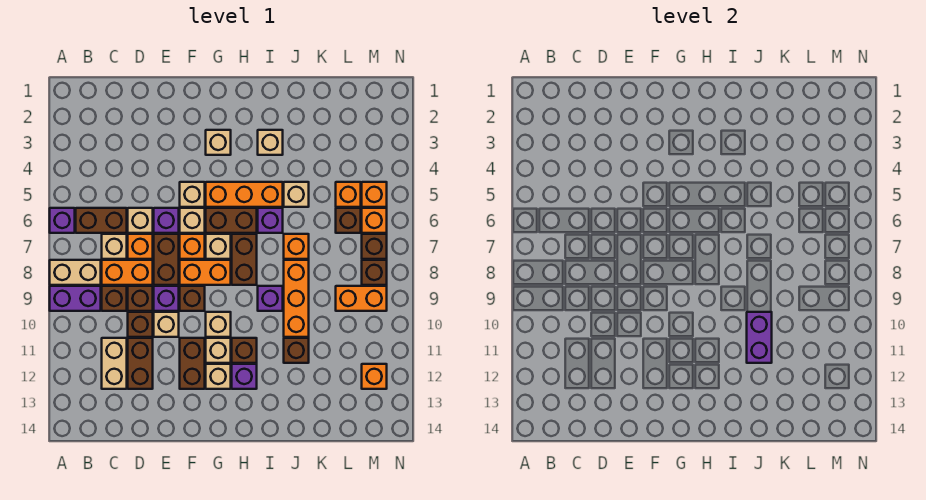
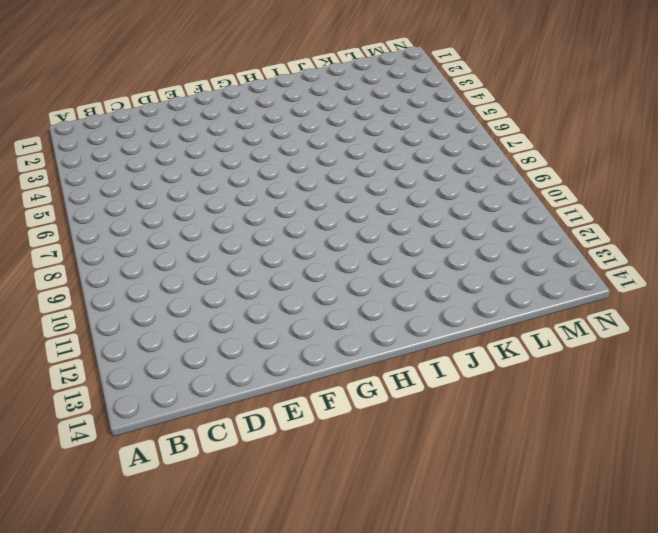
none -> purple 1x1 brick [50,208,75,233]
none -> tan 1x2 brick [50,260,101,285]
none -> purple 1x2 brick [50,286,101,311]
none -> brown 1x2 brick [76,208,127,233]

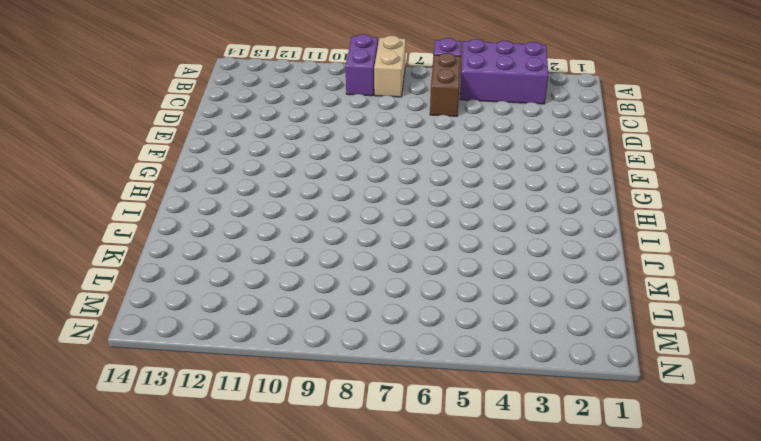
purple 2x3 brick [460,39,548,104] -> none
none -> tan 1x1 brick [102,234,127,259]
none -> orange 1x2 brick [102,260,153,285]
none -> brown 1x1 brick [102,286,127,311]
none -> tan 1x2 brick [102,338,127,389]

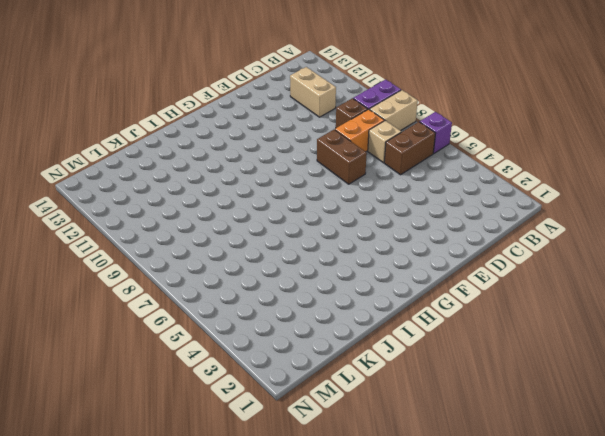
none -> tan 1x1 brick [128,208,153,233]
none -> orange 1x1 brick [128,234,153,259]
none -> brown 1x1 brick [128,286,153,311]
none -> brown 1x1 brick [128,312,153,337]

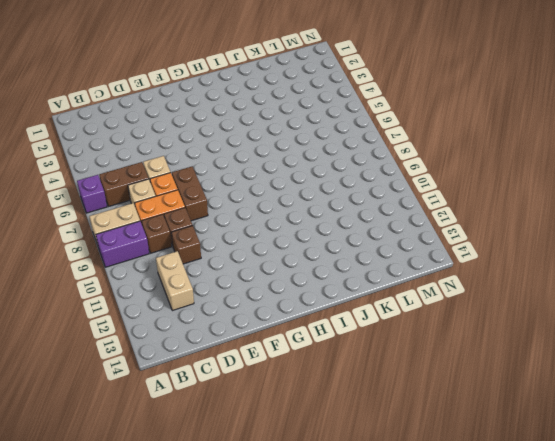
none -> brown 1x2 brick [128,338,153,389]
none -> purple 1x1 brick [154,208,179,233]
none -> purple 1x1 brick [154,286,179,311]
none -> tan 1x1 brick [154,312,179,337]

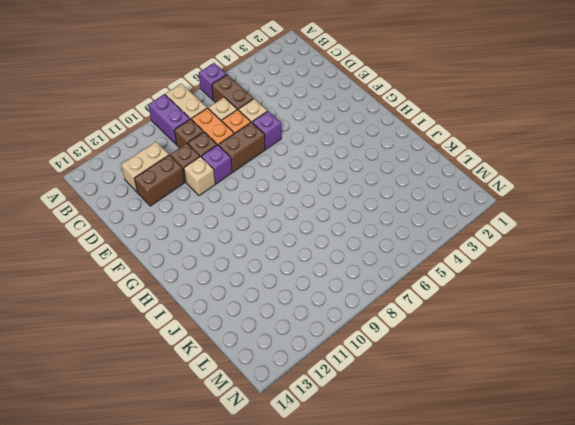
none -> tan 1x1 brick [180,182,205,207]
none -> tan 1x1 brick [180,208,205,233]
none -> orange 1x1 brick [180,234,205,259]
none -> orange 1x2 brick [180,260,231,285]

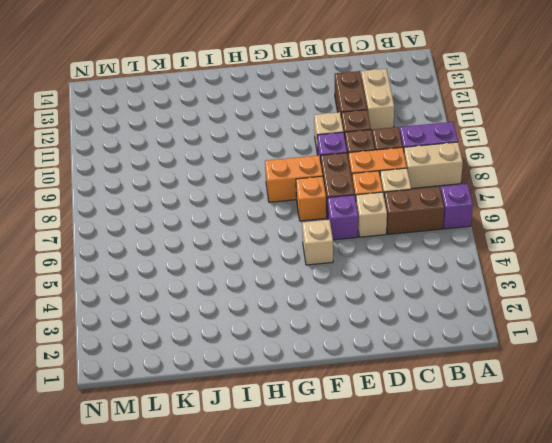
none -> tan 1x1 brick [180,208,205,233]
none -> brown 1x1 brick [180,286,205,311]
none -> brown 1x2 brick [180,338,205,389]
none -> tan 1x1 brick [206,130,231,155]

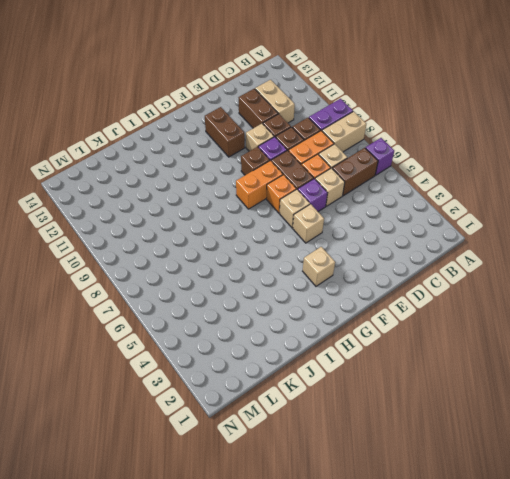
none -> orange 1x3 brick [206,182,283,207]
none -> brown 1x2 brick [206,208,257,233]
none -> tan 1x1 brick [206,234,231,259]
none -> tan 1x1 brick [206,312,231,337]

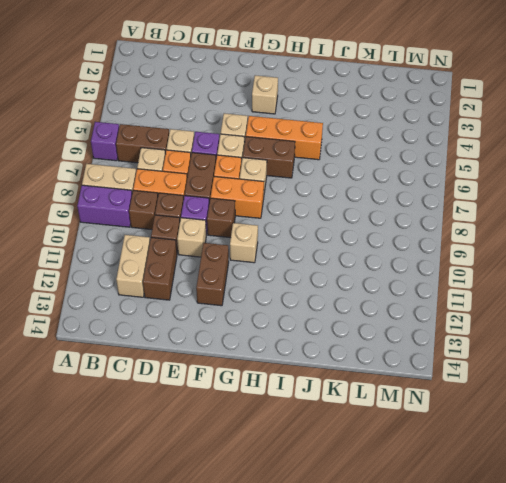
none -> tan 1x1 brick [206,338,231,363]
none -> tan 1x1 brick [206,364,231,389]
none -> brown 1x2 brick [232,234,257,285]
none -> brown 1x1 brick [232,338,257,363]

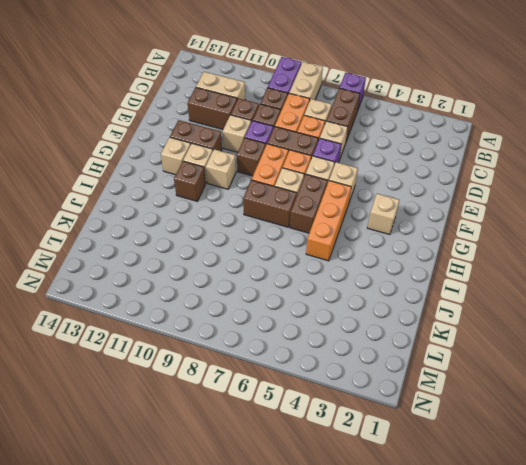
none -> purple 1x1 brick [232,364,257,389]
none -> tan 1x1 brick [258,130,283,155]
none -> purple 1x1 brick [258,208,283,233]
none -> purple 1x1 brick [258,286,283,311]

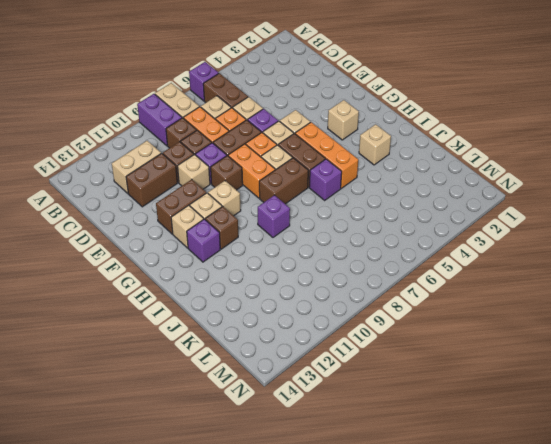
none -> tan 1x1 brick [284,182,309,207]
none -> orange 1x1 brick [284,234,309,259]
none -> orange 1x3 brick [284,260,309,337]
none -> brown 1x1 brick [284,338,309,363]

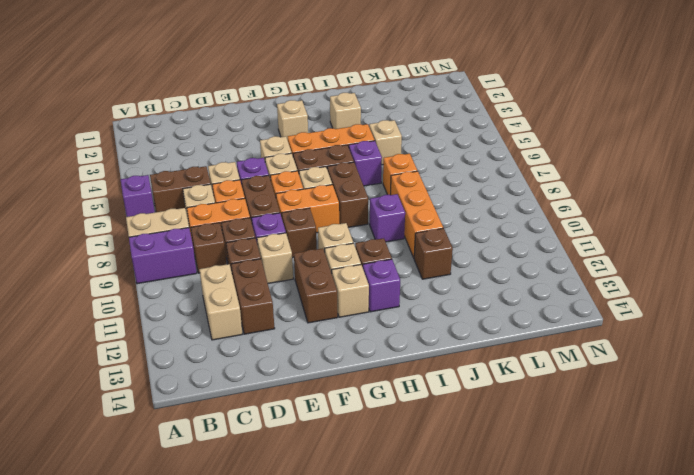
none -> orange 1x1 brick [336,182,361,207]
none -> brown 1x1 brick [336,208,361,233]
none -> orange 1x2 brick [336,286,387,311]
none -> orange 1x1 brick [362,182,387,207]

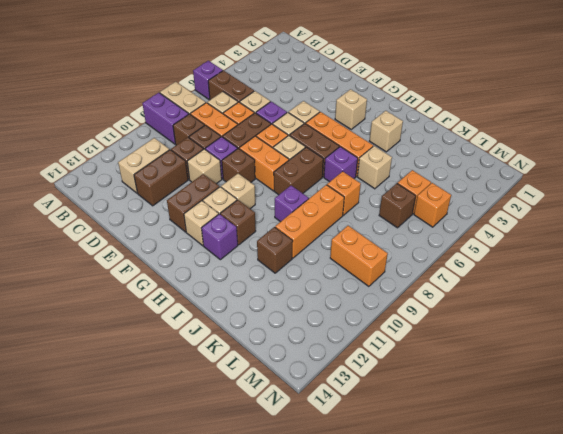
none -> orange 1x1 brick [362,208,387,233]
none -> brown 1x1 brick [362,234,387,259]
none -> brown 1x1 brick [362,260,387,285]
none -> orange 1x1 brick [362,364,387,389]

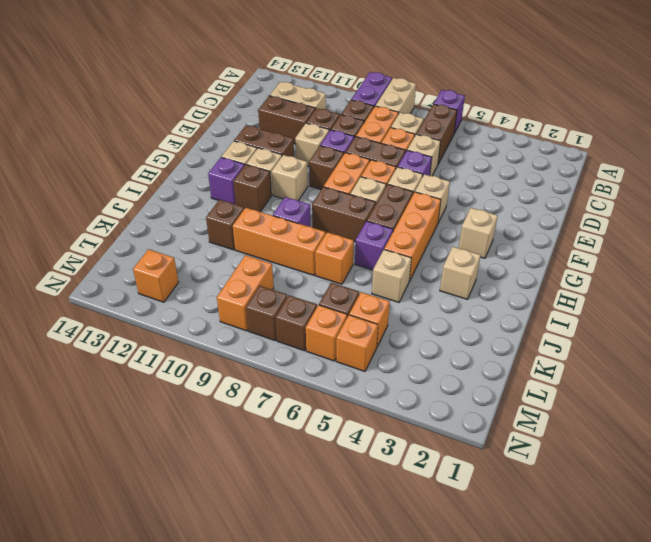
none -> purple 1x2 brick [747,312,772,363]

